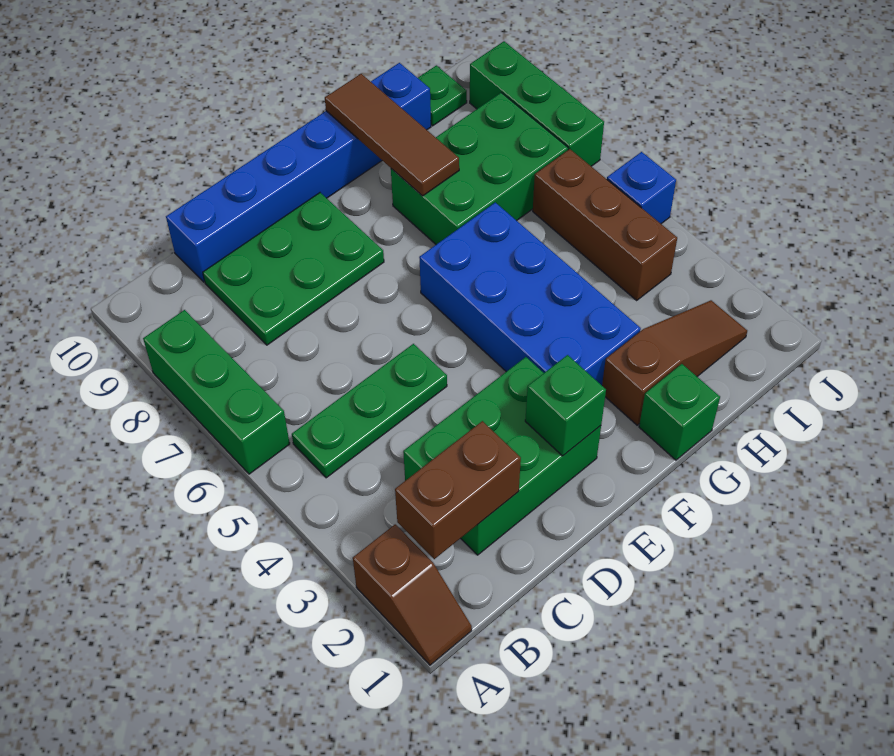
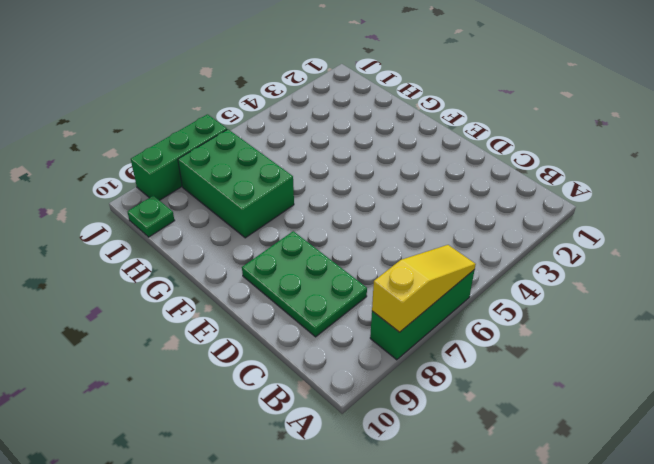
yellow 1x3 slope [372,245,476,332] -> none
none -> brown 1x2 slope [353,524,472,665]
none -> green 1x3 plate [292,344,447,478]
none -> green 2x3 brick [403,357,601,555]

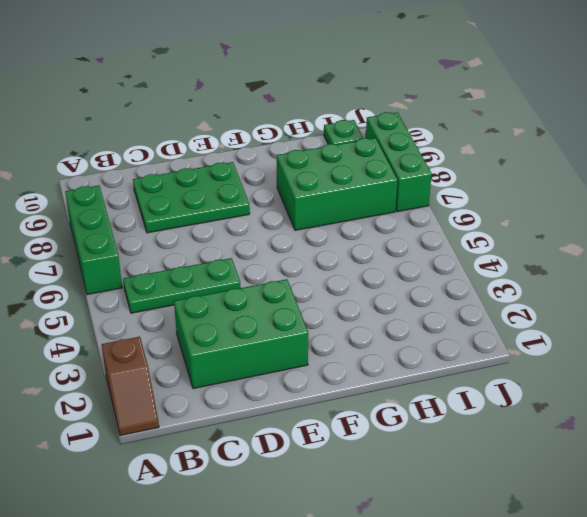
none -> blue 1x6 brick [166,63,431,282]
none -> blue 2x4 brick [419,202,641,385]
none -> green 1x1 brick [639,364,720,460]

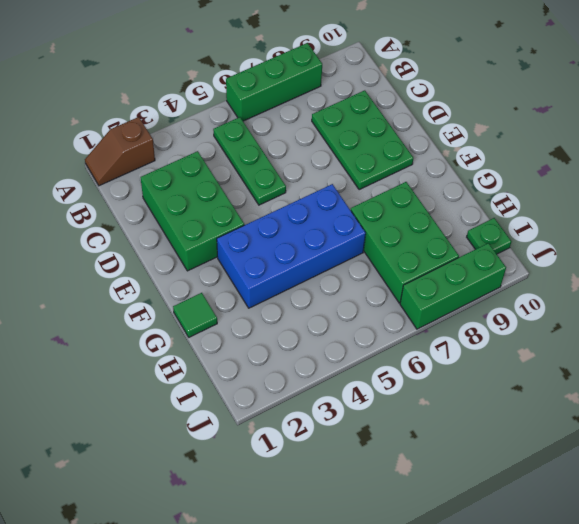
green 1x1 tile [173,293,217,337] -> green 1x1 brick [639,364,720,460]
none -> blue 1x6 brick [166,63,431,282]
none -> brown 1x3 slope [602,300,747,425]
none -> brown 1x3 brick [533,149,677,300]

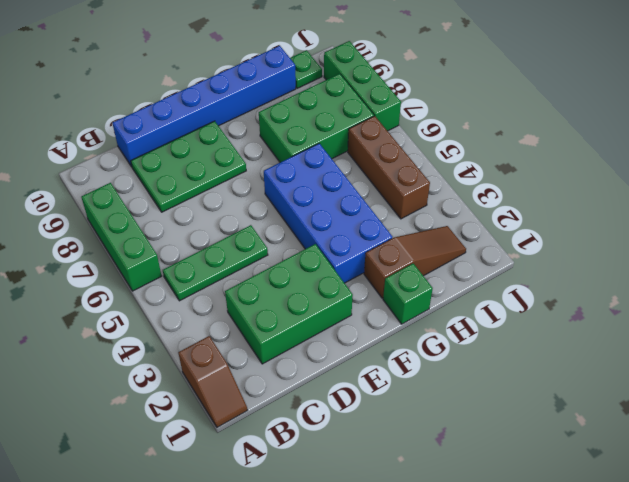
none -> blue 1x1 brick [607,152,676,224]
none -> brown 1x2 brick [395,421,521,559]
none -> green 1x1 brick [525,355,606,456]

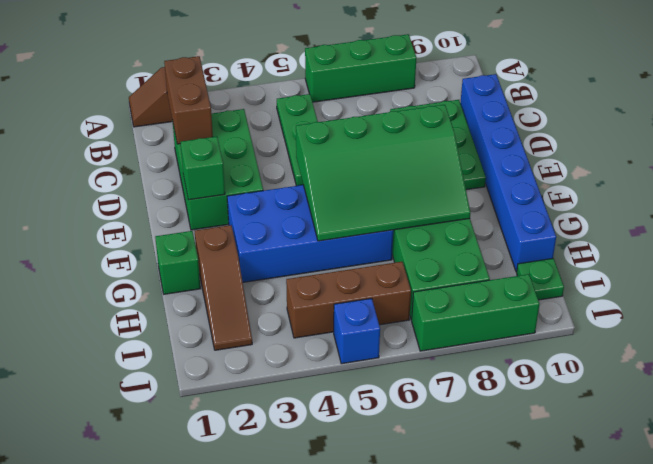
green 3x4 slope [296,105,470,241] -> brown 1x3 tile [325,74,459,196]

